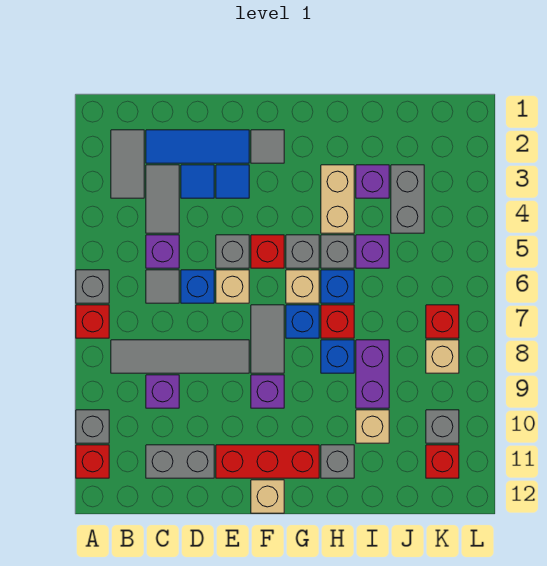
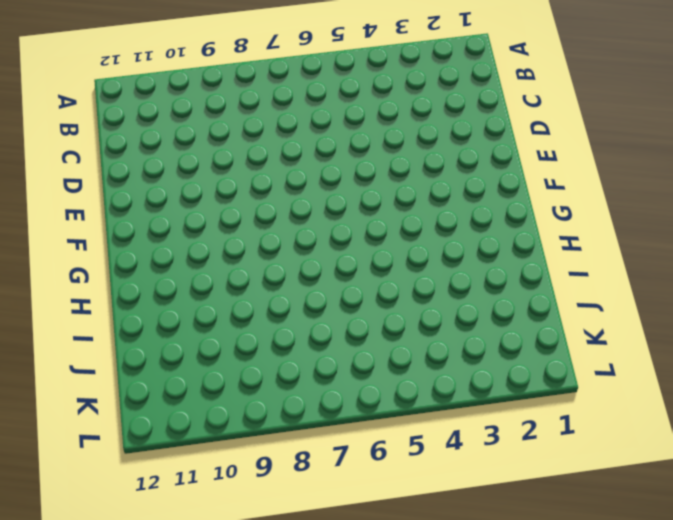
none -> grey 1x1 brick [76,270,109,303]
none -> red 1x1 brick [76,305,109,338]
none -> grey 1x1 brick [76,410,109,443]
none -> red 1x1 brick [76,445,109,478]

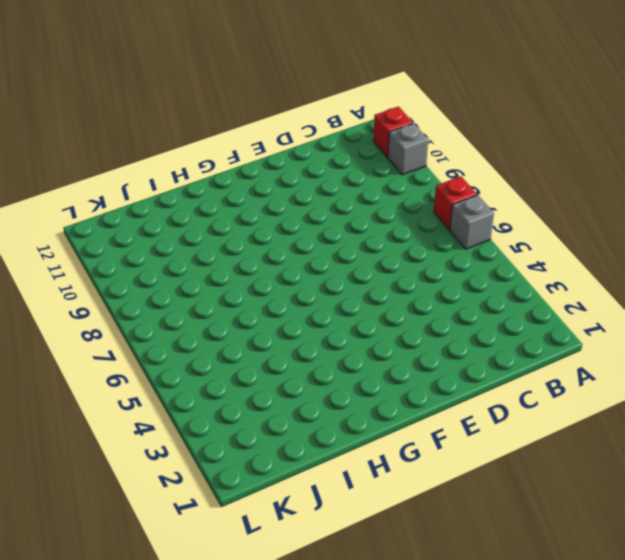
none -> grey 1x2 tile [111,130,144,198]
none -> grey 1x4 tile [111,340,249,373]
none -> blue 1x3 tile [146,130,249,163]
none -> grey 1x2 tile [146,165,179,233]

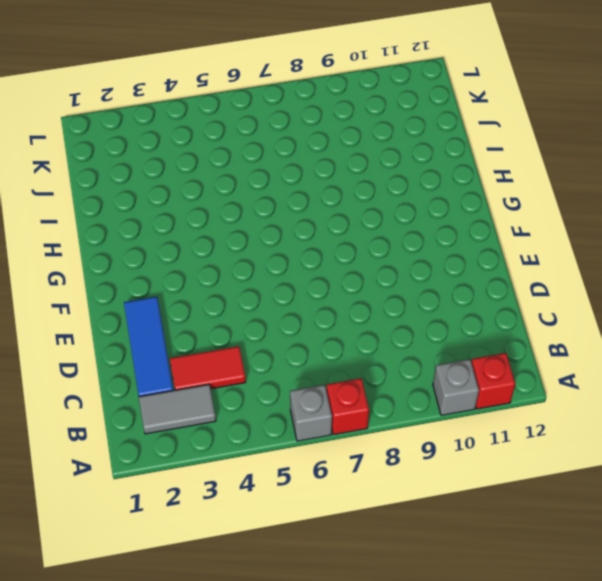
red 1x2 tile [170,346,246,390] -> grey 1x2 tile [146,165,179,233]
none -> grey 1x4 tile [111,340,249,373]
none -> purple 1x1 brick [146,235,179,268]
none -> grey 1x1 tile [146,270,179,303]
none -> purple 1x1 brick [146,375,179,408]

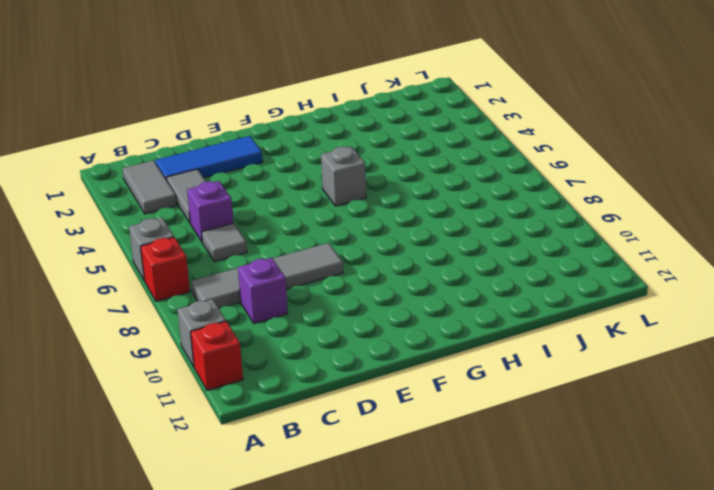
none -> grey 1x2 brick [146,445,214,478]
none -> blue 1x1 tile [181,165,214,198]
none -> blue 1x1 brick [181,270,214,303]
none -> blue 1x1 tile [216,165,249,198]

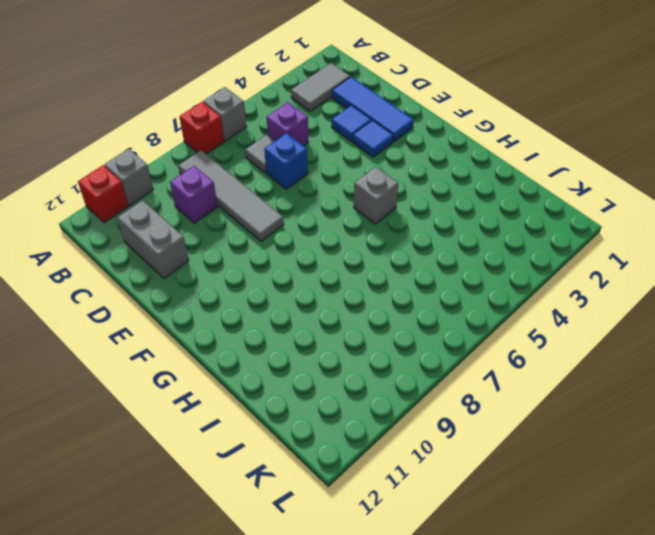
none -> grey 1x2 tile [146,165,179,233]
none -> grey 1x1 brick [216,235,249,268]
none -> tan 1x1 brick [216,270,249,303]
none -> red 1x3 brick [216,445,319,478]

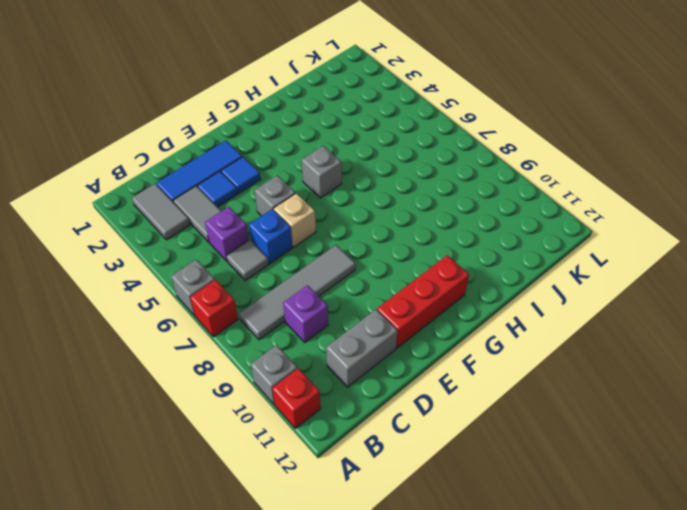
none -> grey 1x1 tile [251,130,284,163]
none -> red 1x1 brick [251,235,284,268]
none -> grey 1x2 tile [251,305,284,373]
none -> purple 1x1 brick [251,375,284,408]

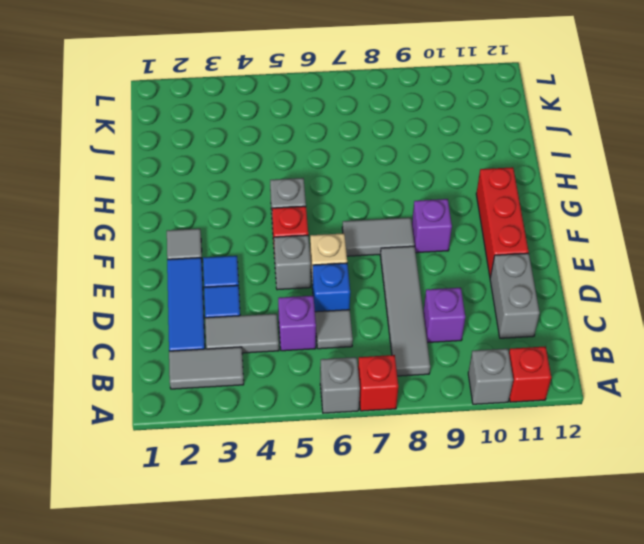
none -> tan 1x1 brick [251,480,284,513]
none -> tan 1x1 brick [286,270,319,303]
none -> blue 1x1 brick [286,305,319,338]
none -> tan 1x2 brick [321,165,354,233]

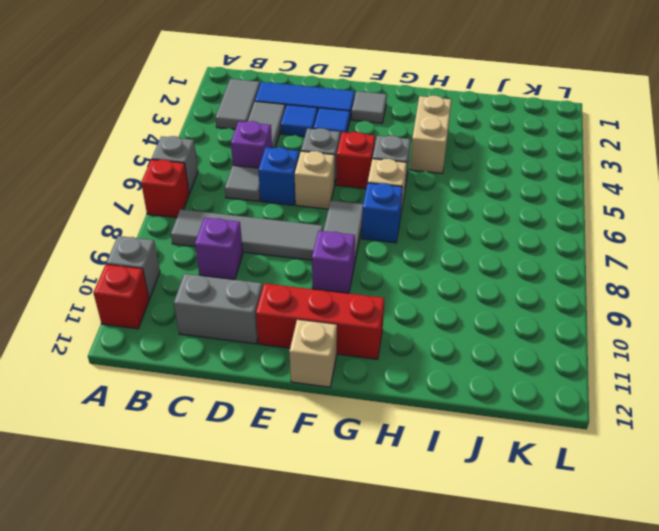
none -> grey 1x1 brick [321,235,354,268]
none -> blue 1x1 brick [321,270,354,303]
none -> red 1x1 brick [321,305,354,338]
none -> blue 1x1 brick [321,340,354,373]

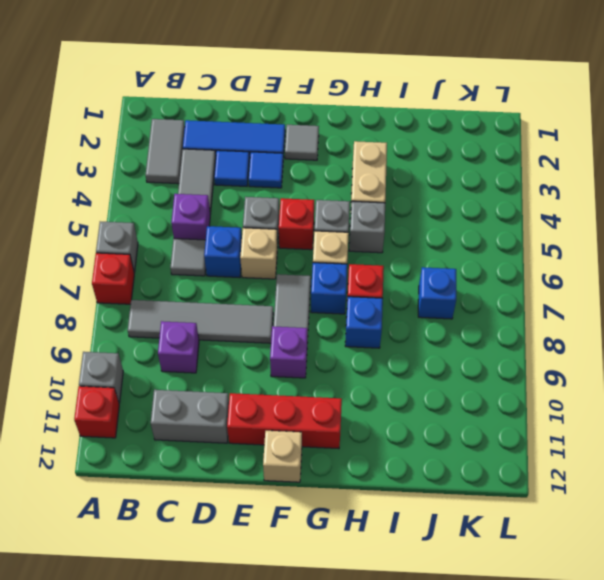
blue 1x1 brick [418,267,456,319] -> blue 1x1 brick moved to [321,270,354,303]
none -> grey 1x1 brick [321,445,354,478]
none -> purple 1x1 brick [356,165,389,198]
none -> purple 1x1 brick [356,235,389,268]
none -> purple 1x2 brick [356,340,389,408]

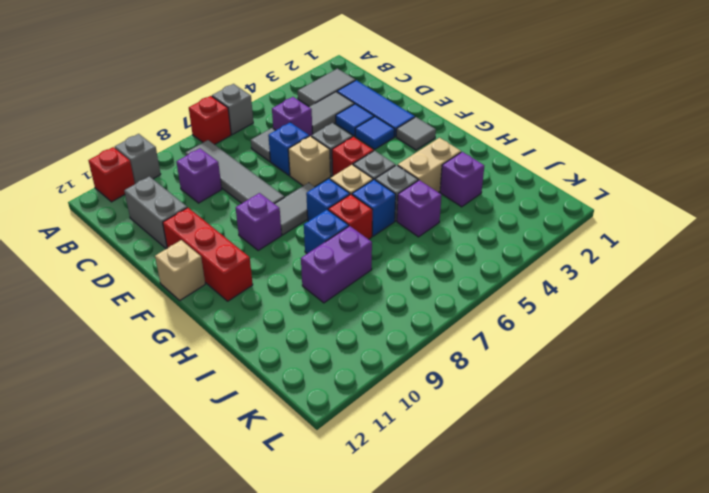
none -> grey 1x1 brick [321,445,354,478]
none -> tan 1x1 brick [356,410,389,443]
none -> grey 1x2 brick [391,165,424,233]
none -> red 1x1 brick [426,305,459,338]

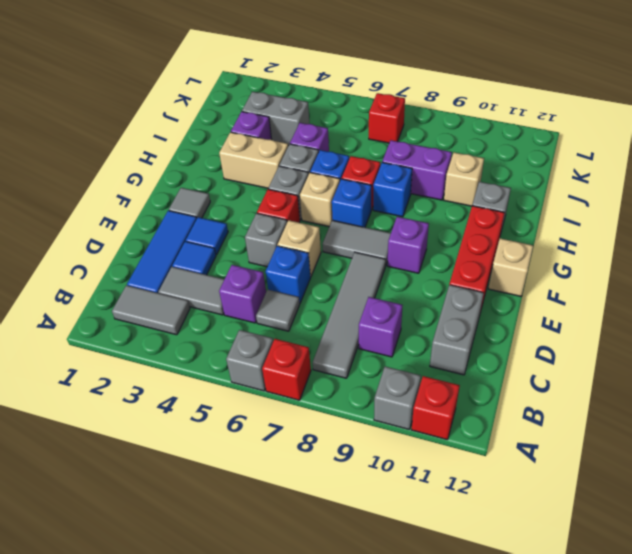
none -> tan 1x1 brick [426,340,459,373]
none -> grey 1x1 brick [426,410,459,443]
none -> red 1x1 brick [426,445,459,478]

